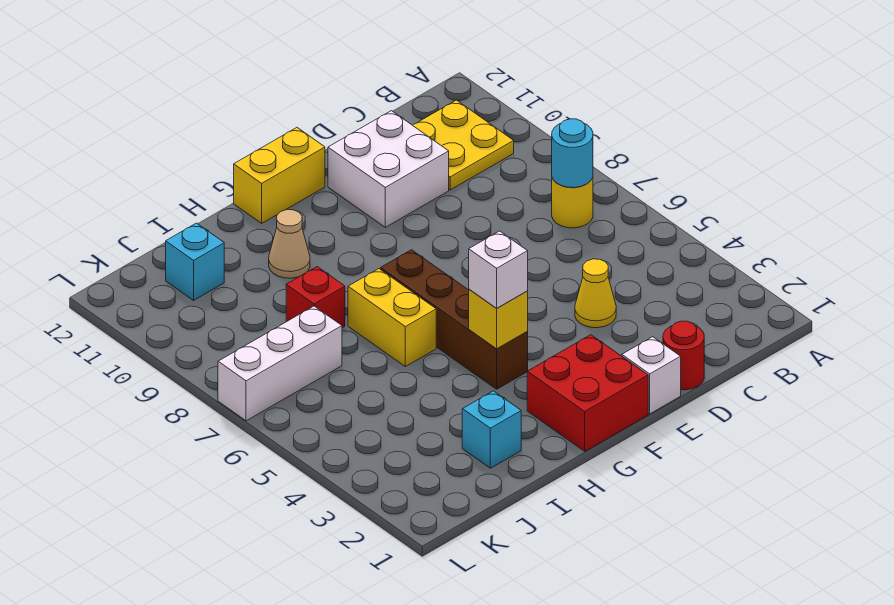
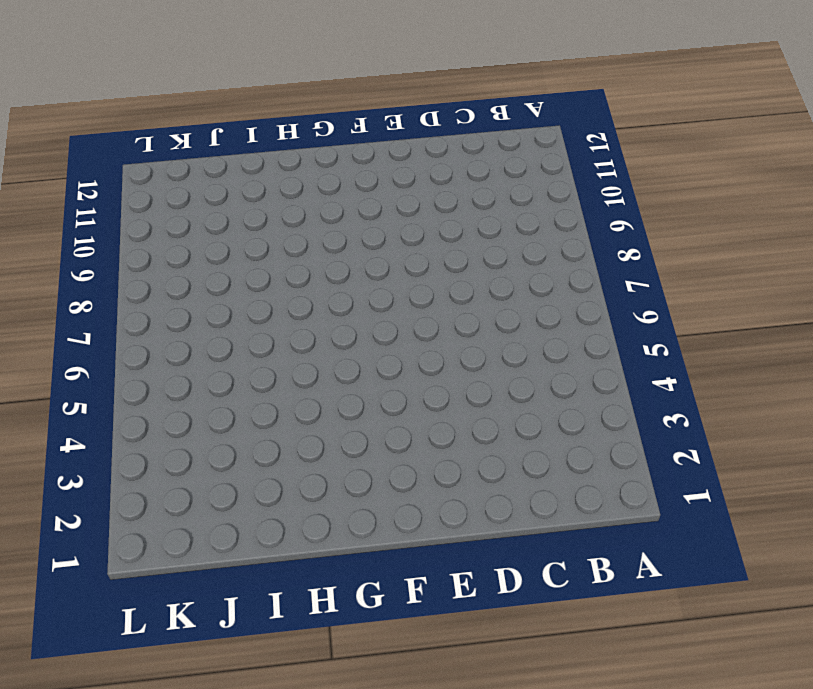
none -> yellow 1x1 round brick [552,178,593,228]
none -> yellow 2x2 plate [413,100,514,190]
none -> red 1x1 round brick [663,321,704,390]

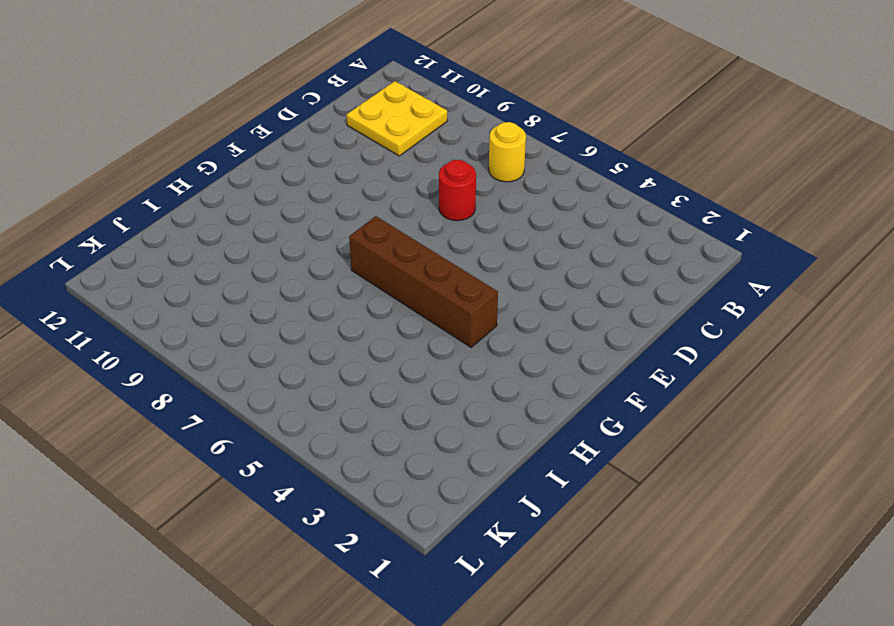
red 1x1 round brick [439,160,476,221] -> red 1x1 round brick moved to [663,321,704,390]
none -> yellow 1x1 cone [575,259,616,328]
none -> white 2x2 brick [328,111,449,227]
none -> white 1x1 brick [622,337,681,414]

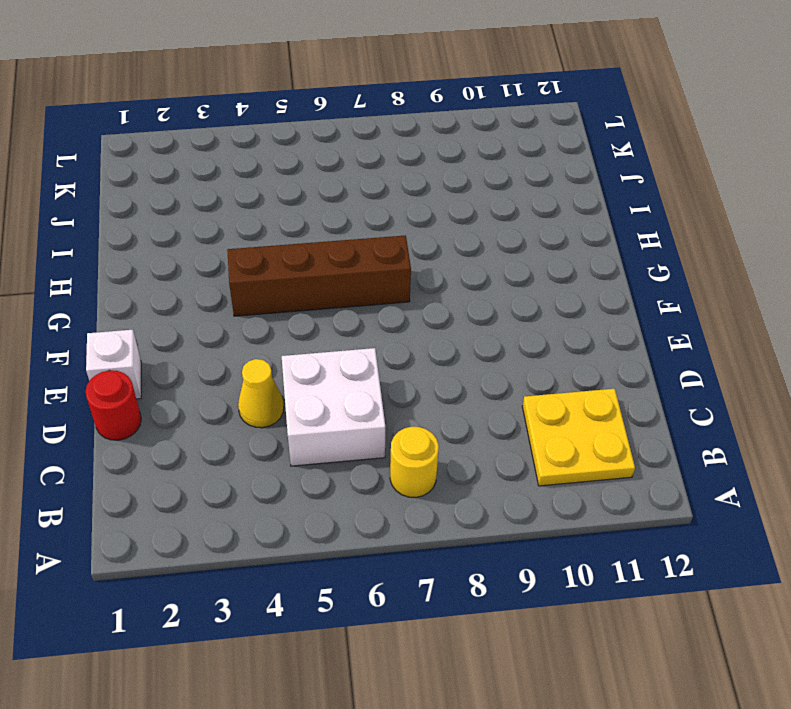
white 2x2 brick [282,348,385,466] -> white 2x2 brick moved to [328,111,449,227]
none -> red 2x2 brick [527,335,648,451]
none -> yellow 1x2 brick [234,128,325,223]
none -> yellow 1x2 brick [348,269,436,367]

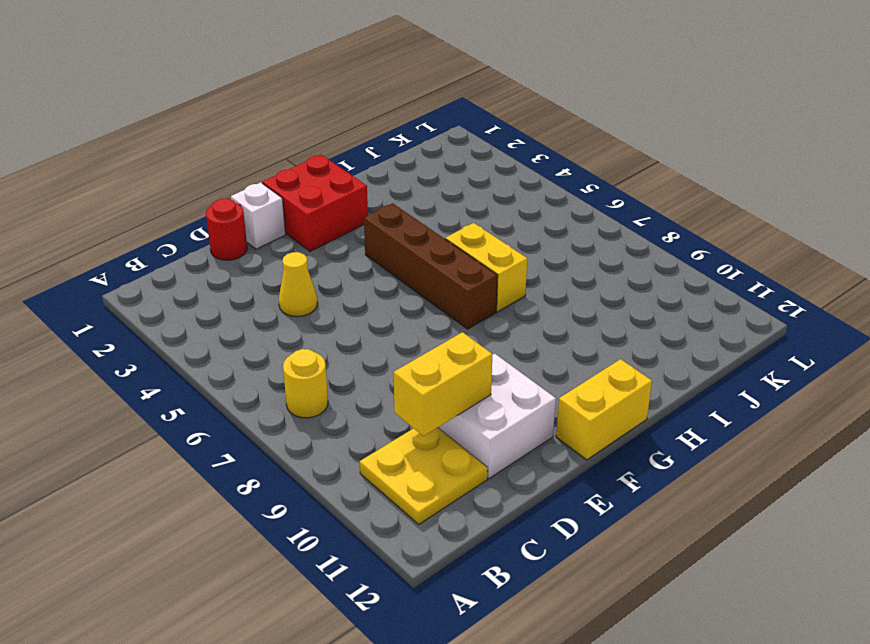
yellow 1x2 brick [394,332,492,436] -> none
none -> tan 1x1 cone [269,210,310,278]
none -> cyan 1x1 brick [462,391,521,468]
none -> red 1x1 brick [286,267,345,328]

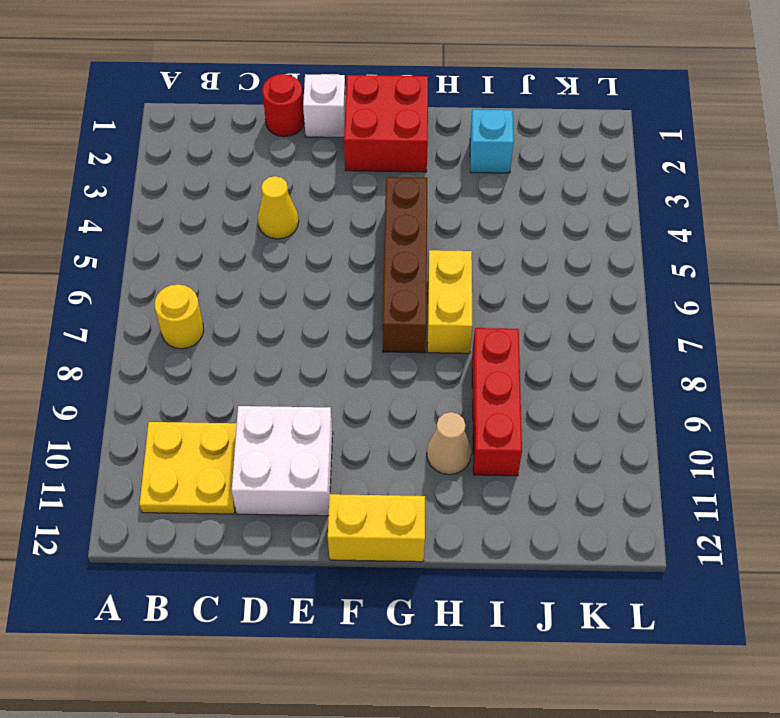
red 1x3 brick [472,328,522,476] -> red 1x1 brick [286,267,345,328]
none -> white 1x3 brick [218,306,342,421]
none -> cyan 1x1 brick [166,223,224,300]
none -> cyan 1x1 round brick [552,119,593,188]

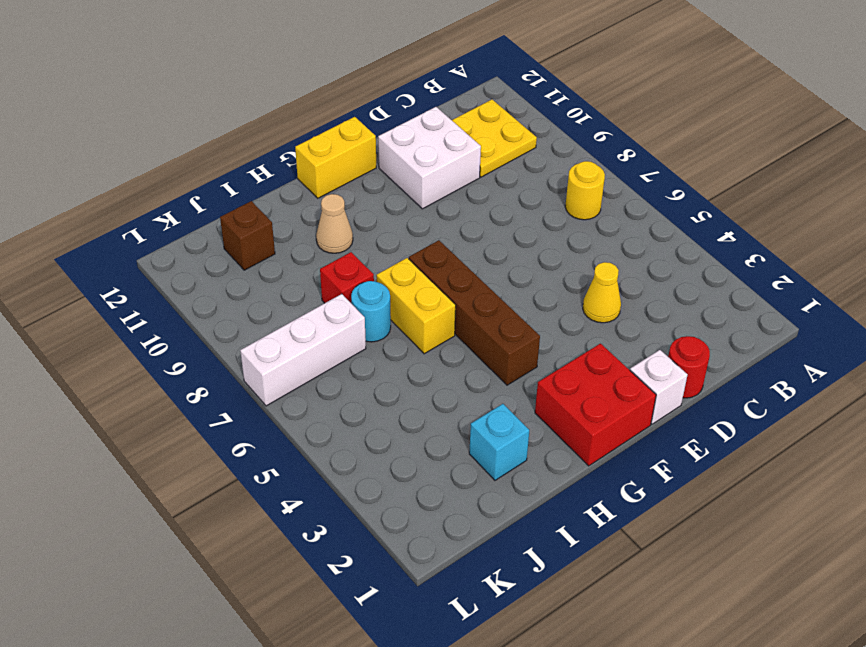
cyan 1x1 round brick [351,281,391,342] -> cyan 1x1 round brick moved to [552,119,593,188]
brown 1x1 brick [220,201,275,270] -> cyan 1x1 brick [166,223,224,300]
none -> yellow 1x1 brick [469,289,528,349]
none -> white 1x1 brick [469,231,528,308]

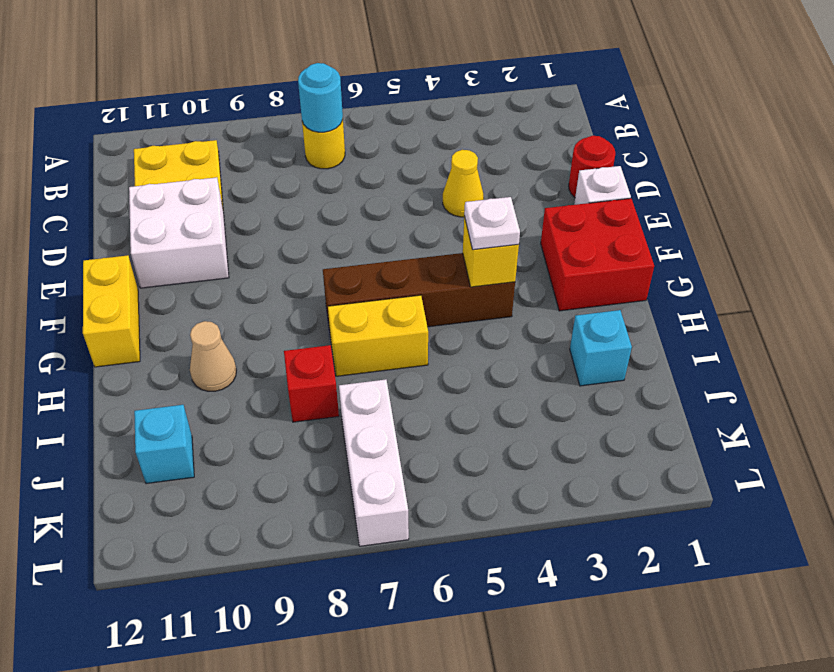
white 1x1 plate [464,197,520,250] -> white 1x1 brick [469,231,528,308]

